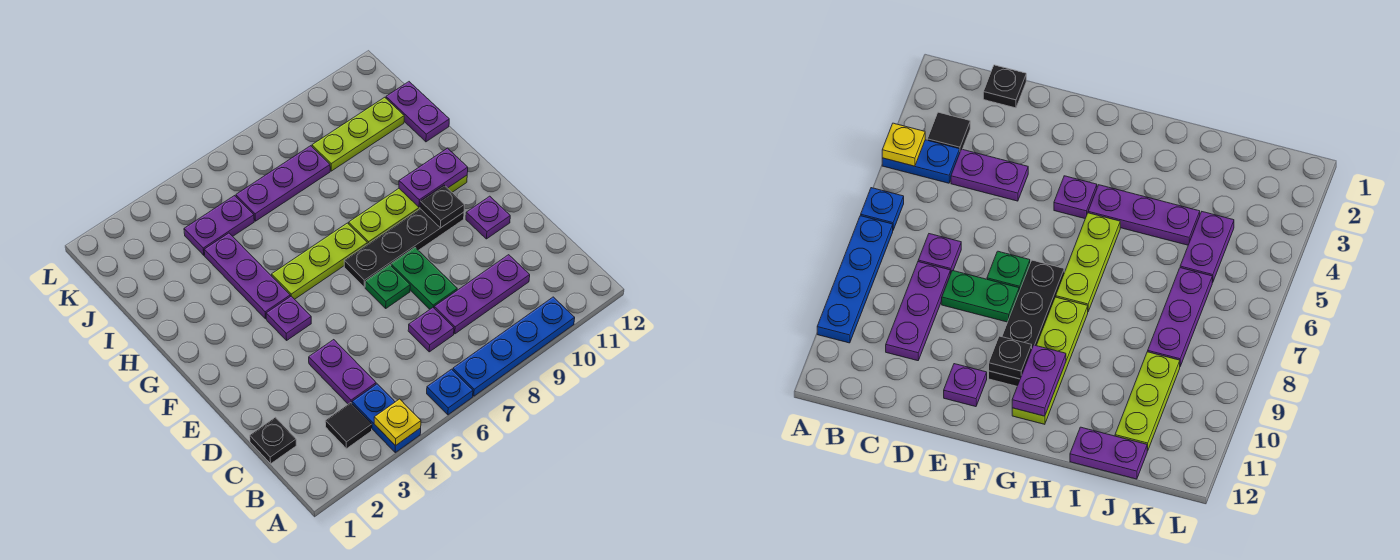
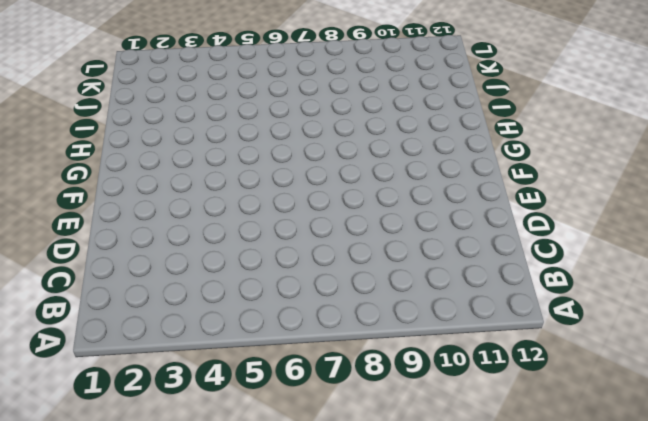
none -> blue 1x2 plate [352,384,421,453]
none -> blue 1x1 plate [427,369,473,415]
none -> blue 1x4 plate [453,297,575,396]

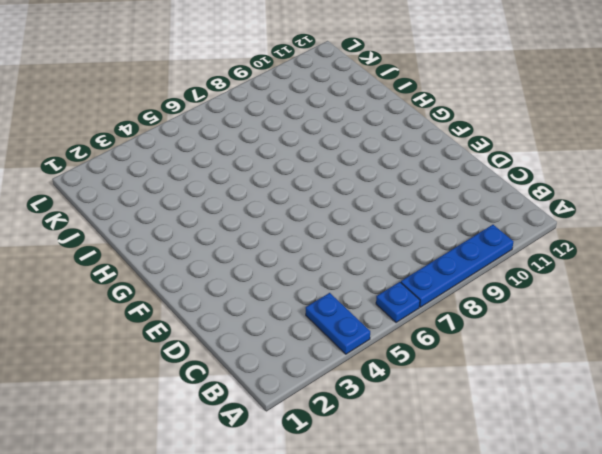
none -> black 1x1 tile [325,403,372,449]
none -> black 1x1 plate [250,417,296,464]
none -> purple 1x2 plate [309,340,376,404]

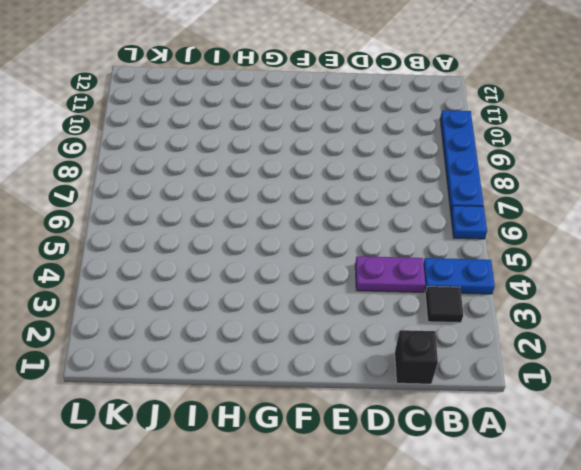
black 1x1 brick [395,330,438,384] -> black 1x1 plate [250,417,296,464]
none -> purple 1x1 plate [408,308,454,352]
none -> purple 1x3 plate [434,255,530,334]
none -> green 1x2 plate [391,248,457,309]

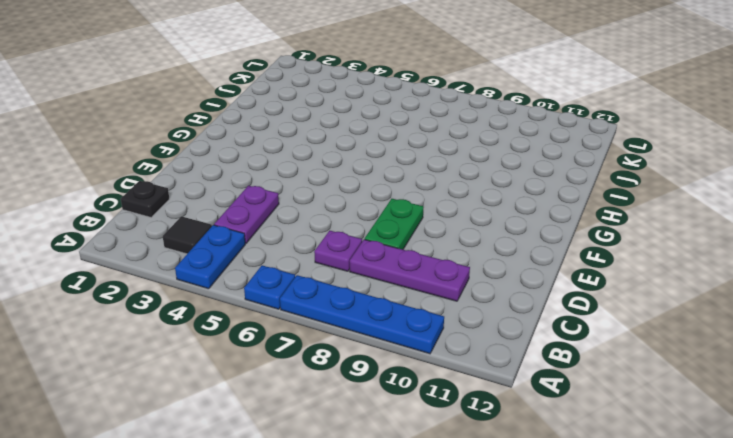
none -> green 1x1 plate [365,265,410,308]
none -> purple 1x1 plate [466,196,510,239]
none -> purple 1x1 plate [266,296,311,340]

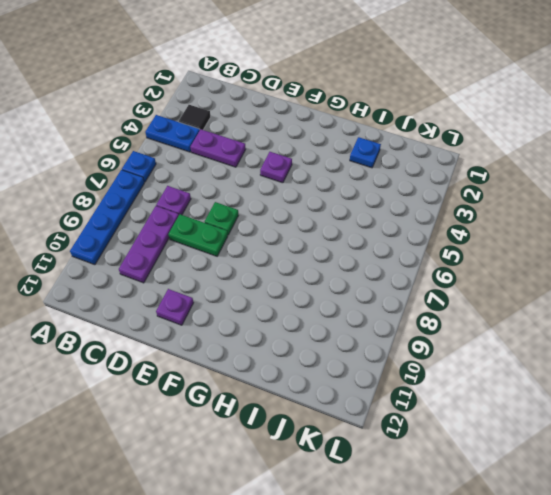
blue 1x1 plate [350,137,381,168] -> none
none -> black 1x1 plate [250,417,296,464]
none -> black 1x4 plate [344,209,464,287]
none -> purple 1x3 plate [204,233,290,319]

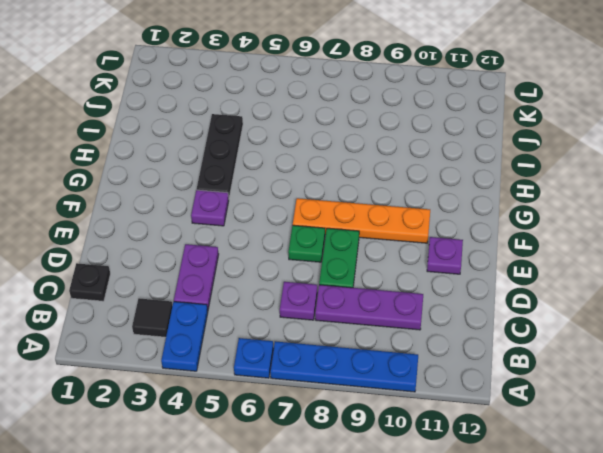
orange 1x4 plate [293,198,430,243] -> black 1x4 plate [344,209,464,287]
black 1x3 plate [197,114,243,198] -> purple 1x3 plate [204,233,290,319]
none -> lime 1x3 plate [272,223,367,299]
none -> lime 1x4 plate [349,175,467,244]
none -> purple 1x2 plate [386,82,449,142]

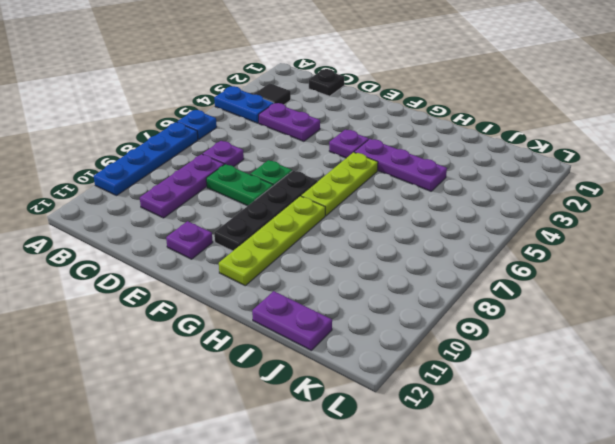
none -> purple 1x2 plate [184,196,254,255]
none -> purple 1x3 plate [236,146,330,221]
none -> lime 1x3 plate [312,97,404,171]

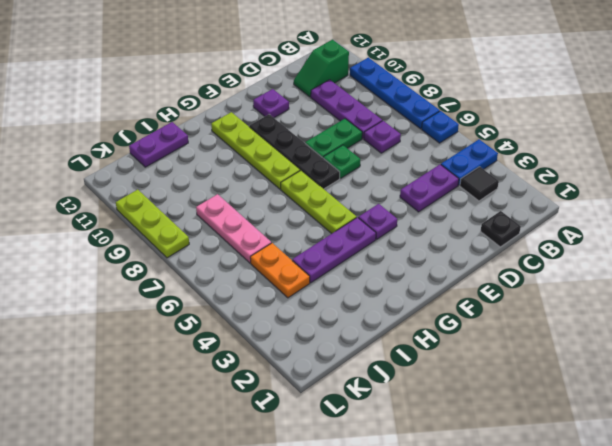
green 1x2 slope [294,40,349,97] -> none
orange 1x2 plate [250,243,310,298] -> purple 1x2 plate [184,196,254,255]
pink 1x3 plate [196,194,271,263] -> purple 1x3 plate [236,146,330,221]
lime 1x3 plate [116,190,189,258] -> lime 1x3 plate moved to [312,97,404,171]
none -> yellow 1x1 plate [374,399,421,446]
none -> black 1x1 plate [420,185,465,228]
none -> purple 1x2 plate [399,148,468,207]

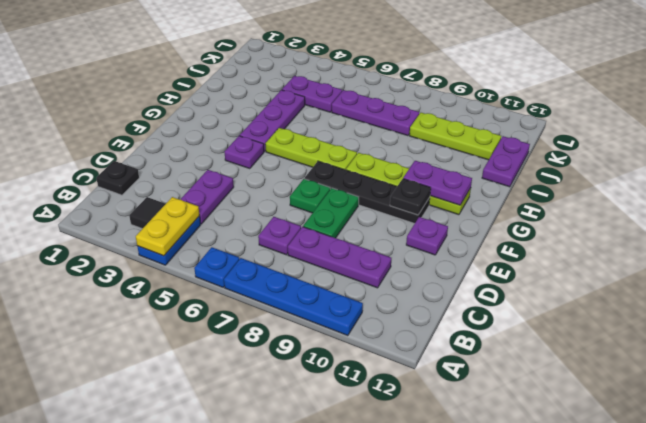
yellow 1x2 plate [136,197,200,256] -> yellow 1x1 plate [374,399,421,446]

